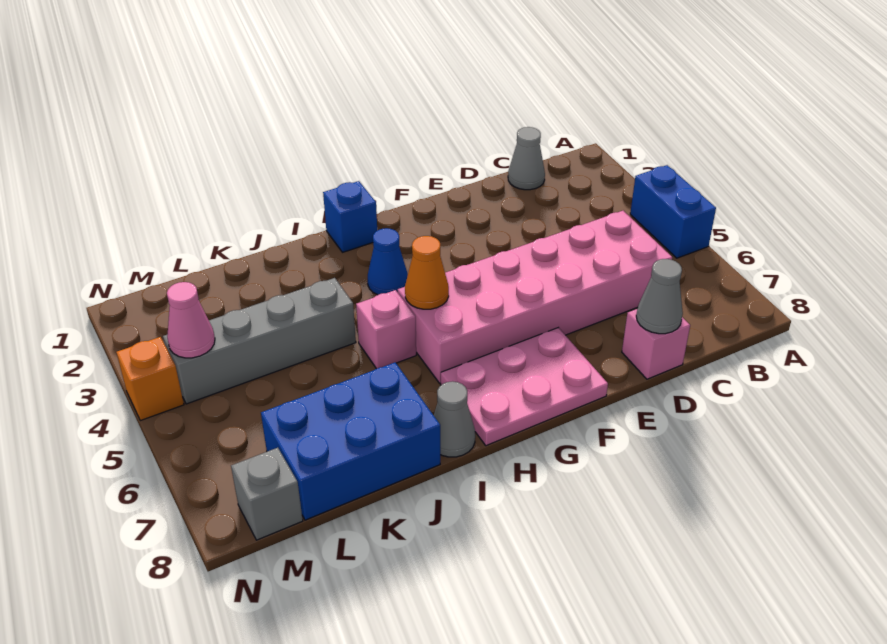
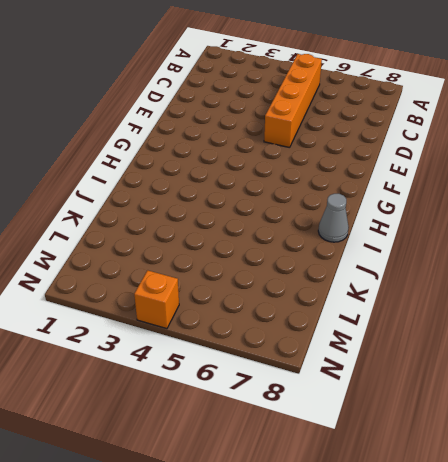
orange 1x4 brick [264,54,322,148] -> pink 2x6 brick [398,211,672,383]
none -> blue 1x2 brick [630,165,716,258]
none -> grey 1x1 cone [508,127,545,190]
none -> pink 1x1 brick [622,309,690,379]

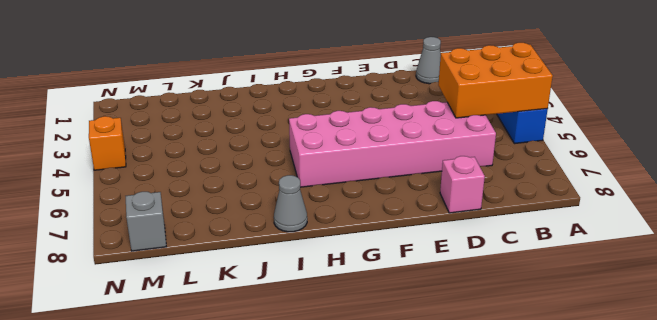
orange 2x3 brick [438,43,553,118] -> none
none -> pink 2x3 plate [441,328,608,446]
none -> blue 1x1 brick [323,181,377,252]
none -> blue 1x1 cone [368,228,408,295]

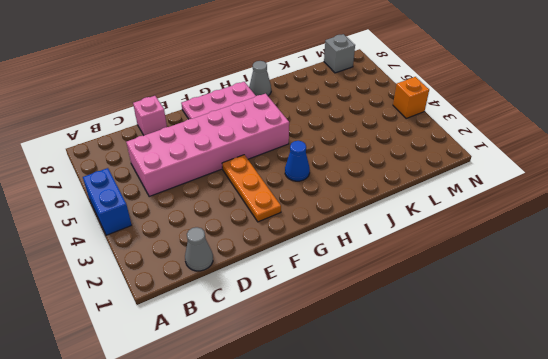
orange 1x3 plate [222,155,281,222] -> none
none -> blue 1x1 brick [323,181,377,252]
none -> pink 1x1 brick [356,290,416,369]
none -> grey 1x4 brick [163,278,356,404]

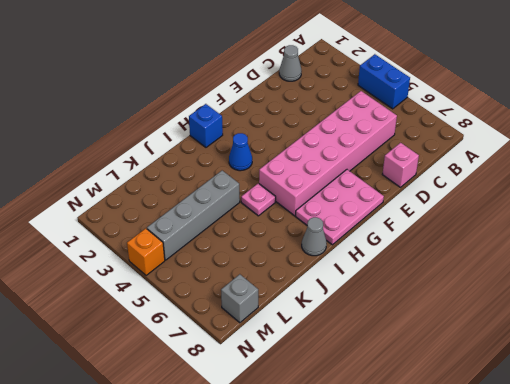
pink 1x1 plate [241,183,276,216] -> pink 1x1 brick [356,290,416,369]
none -> blue 2x3 brick [261,362,440,520]
none -> grey 1x1 cone [636,259,683,334]
none -> orange 1x1 cone [405,236,449,309]

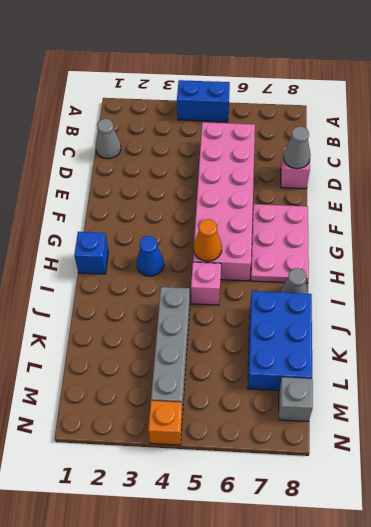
none -> pink 1x1 cone [167,282,215,358]

